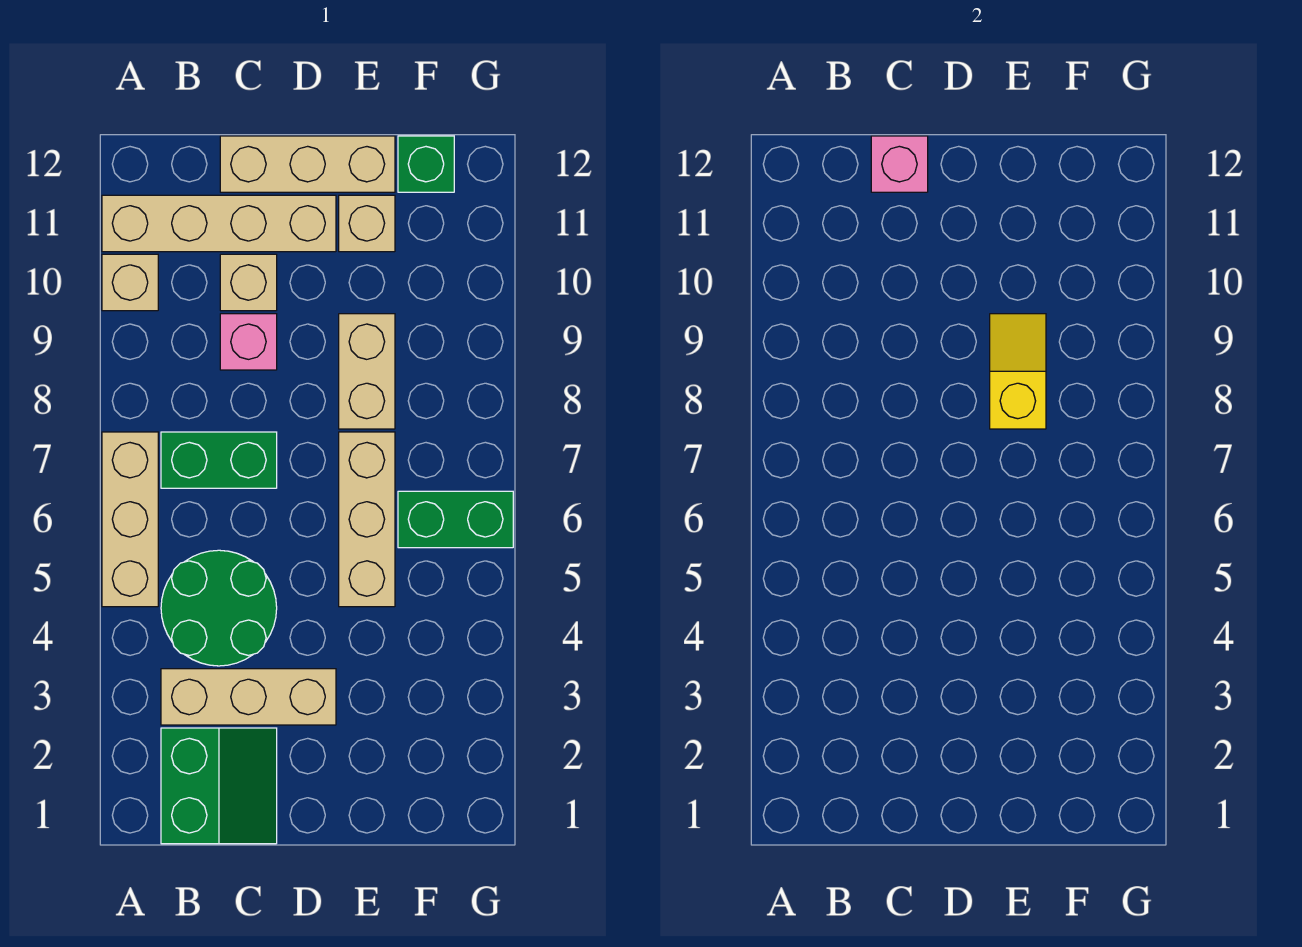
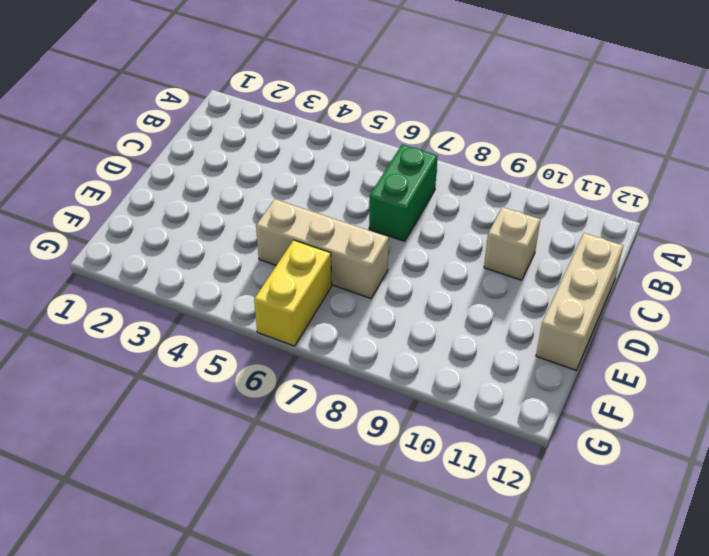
yellow 1x2 brick [254,240,332,346] -> green 1x2 brick [398,491,513,548]
none -> tan 1x3 brick [102,432,158,607]
none -> tan 1x1 brick [102,254,158,311]
none -> tan 1x4 brick [102,195,336,252]

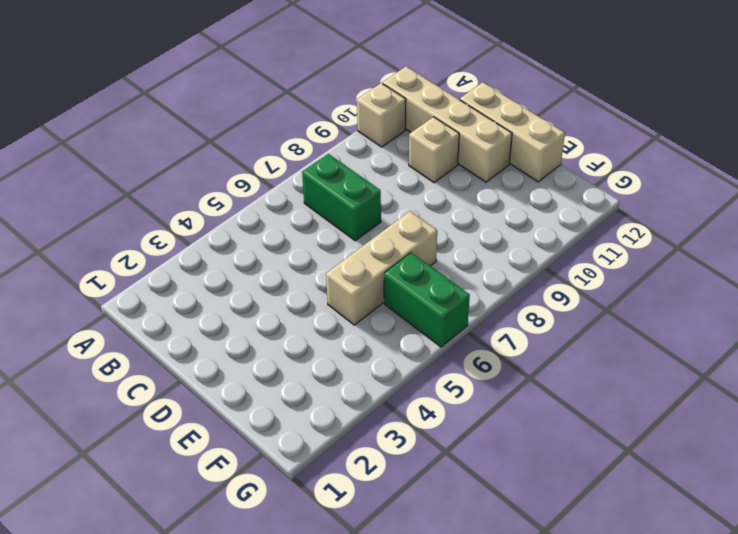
none -> tan 1x3 brick [102,432,158,607]
none -> green 2x2 slope [161,728,277,844]
none -> tan 1x3 brick [161,669,336,725]

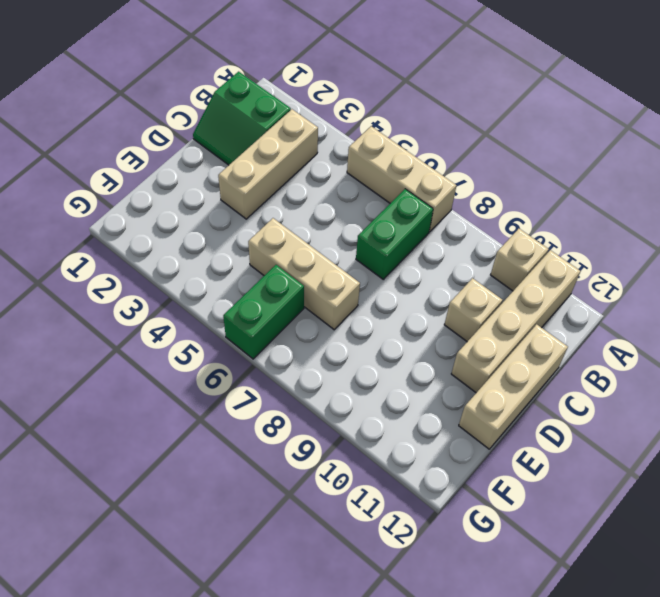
none -> green 2x2 round brick [161,550,277,666]
none -> pink 1x1 brick [220,314,277,370]
none -> tan 1x2 brick [339,314,395,429]

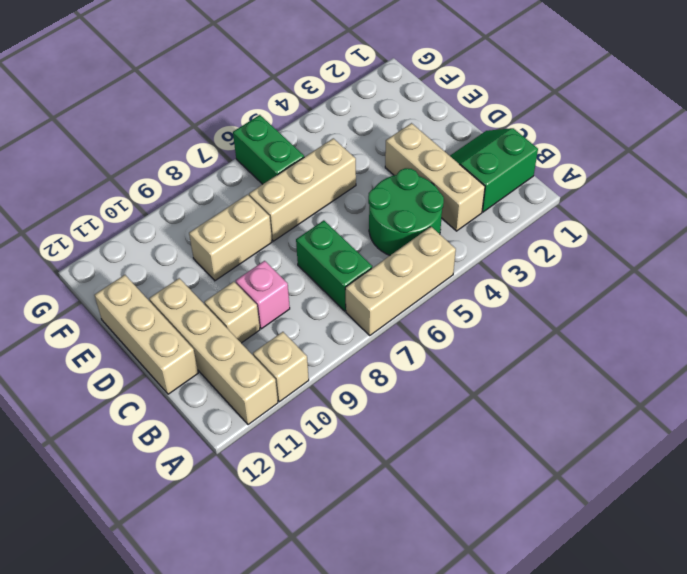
none -> tan 1x1 brick [339,195,395,252]
none -> green 1x1 brick [398,136,454,192]
none -> pink 1x1 brick [871,136,928,192]

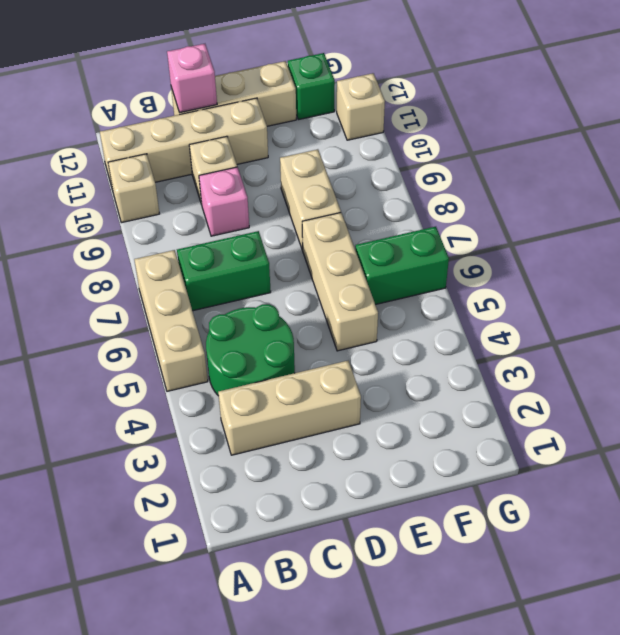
tan 1x1 brick [337,73,385,140] -> tan 1x1 brick moved to [339,195,395,252]
none -> green 2x2 slope [161,728,277,844]
none -> yellow 1x2 slope [990,314,1046,429]

